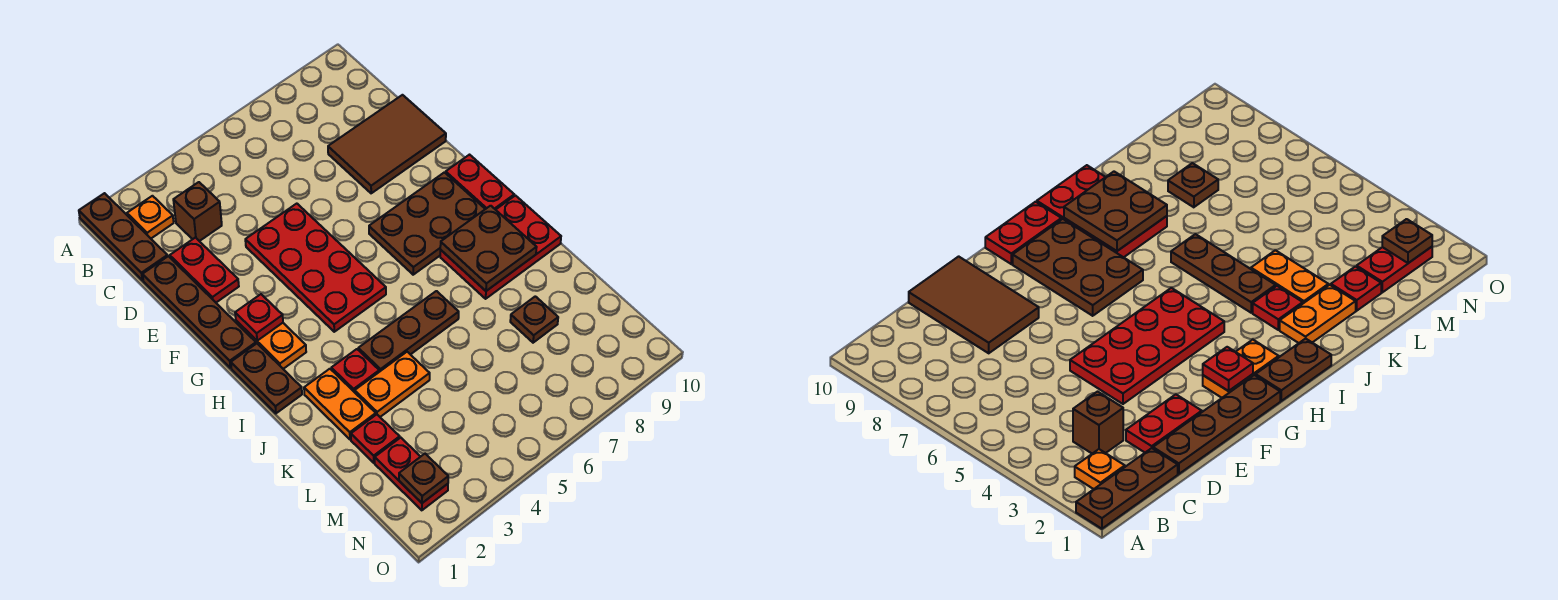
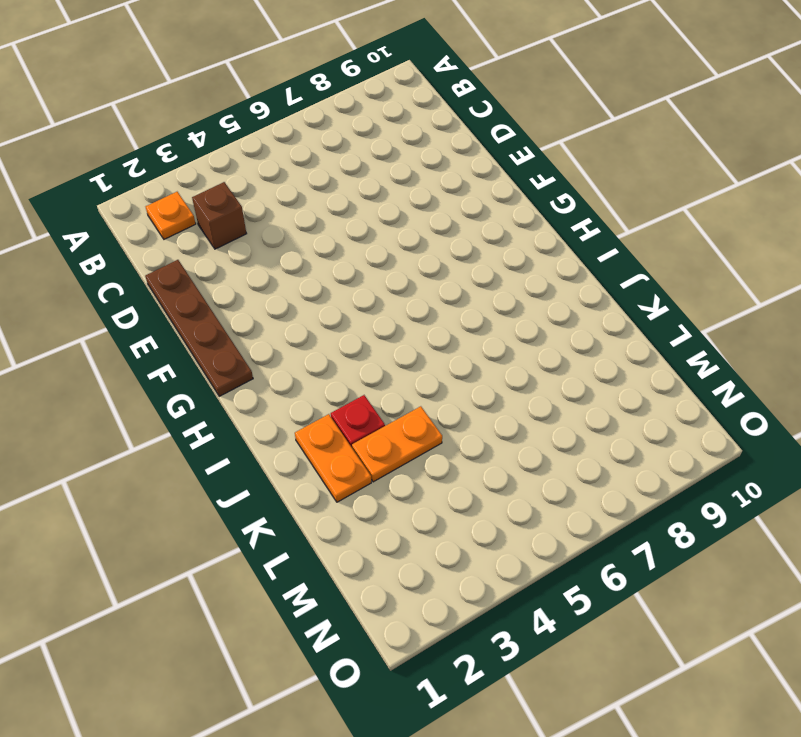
none -> brown 1x3 plate [79,193,168,280]
none -> red 1x2 plate [170,238,239,302]
none -> brown 2x3 tile [328,95,446,193]

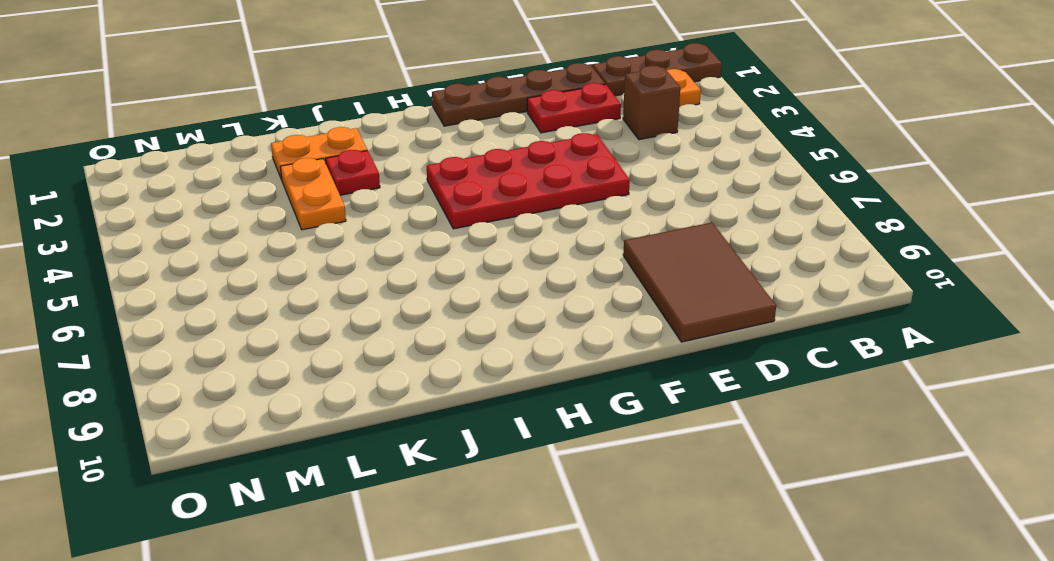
none -> orange 1x2 plate [236,321,306,369]
none -> brown 2x3 plate [369,172,485,275]
none -> red 1x2 plate [446,155,514,210]

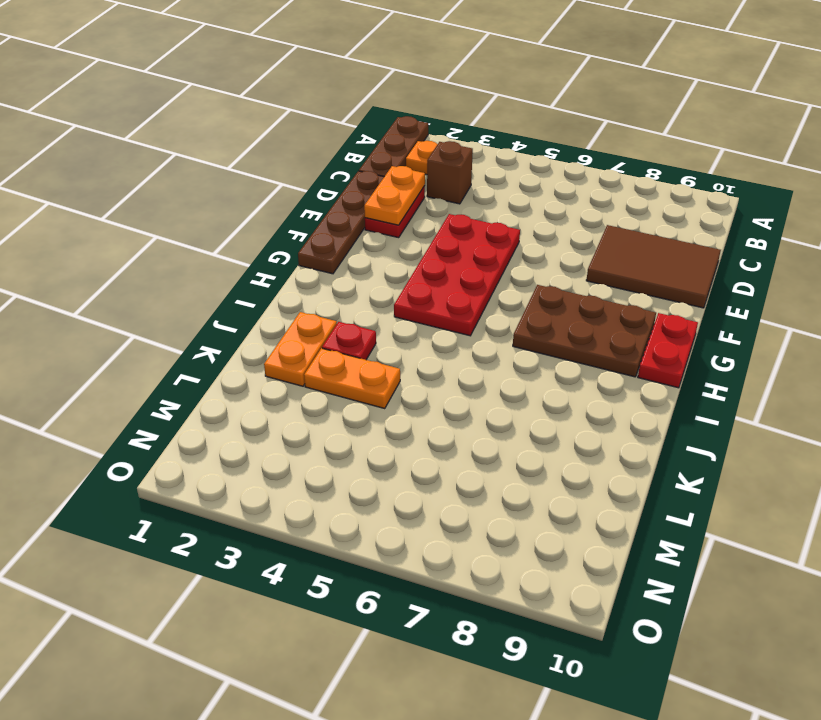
orange 1x2 plate [364,166,425,225] -> orange 1x2 plate moved to [236,321,306,369]
none -> brown 1x2 plate [231,344,302,413]
none -> red 2x3 plate [440,196,561,299]
none -> brown 1x3 plate [358,291,459,372]

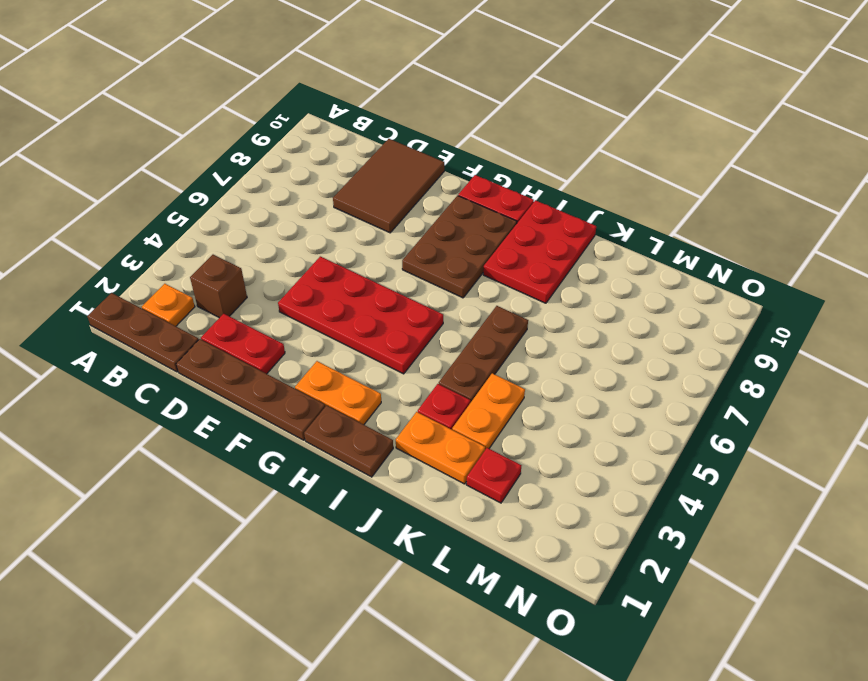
none -> brown 1x1 plate [510,296,558,343]
none -> red 1x2 plate [375,438,448,510]
none -> red 1x1 plate [235,294,283,341]

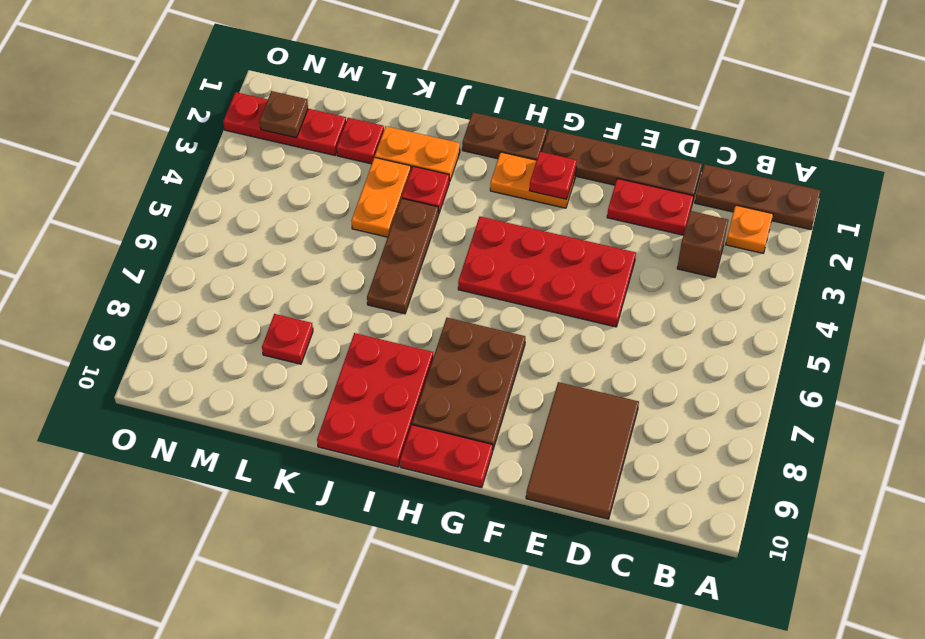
red 1x1 plate [262,314,313,364] -> brown 1x1 plate [510,296,558,343]
red 1x3 plate [223,92,346,155] -> red 1x2 plate [375,438,448,510]
none -> brown 2x2 plate [440,206,537,291]

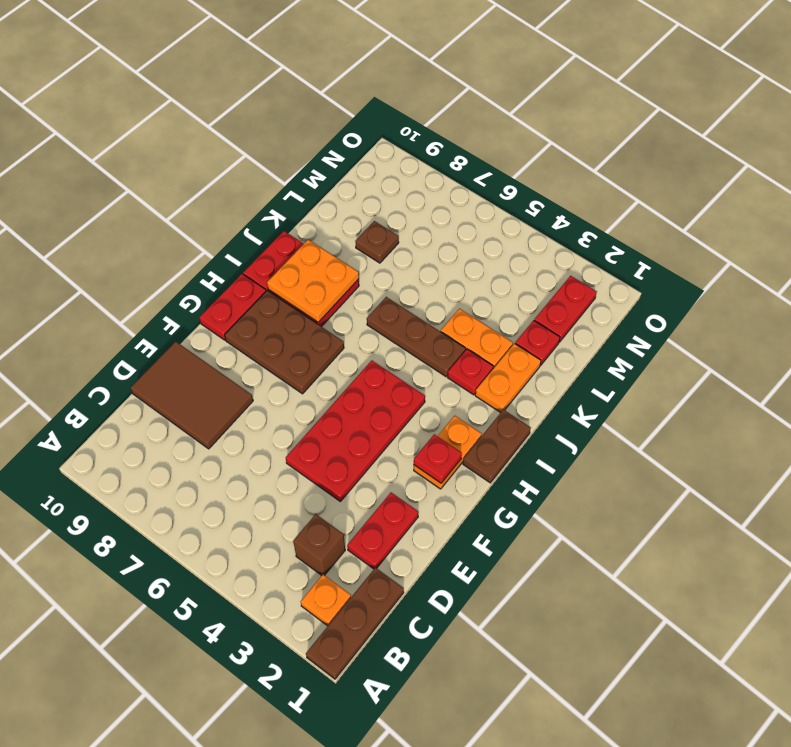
orange 2x2 plate [267,240,359,322] -> brown 2x2 plate [440,206,537,291]
none -> brown 1x4 plate [143,256,256,368]
none -> brown 1x1 plate [399,454,448,503]

